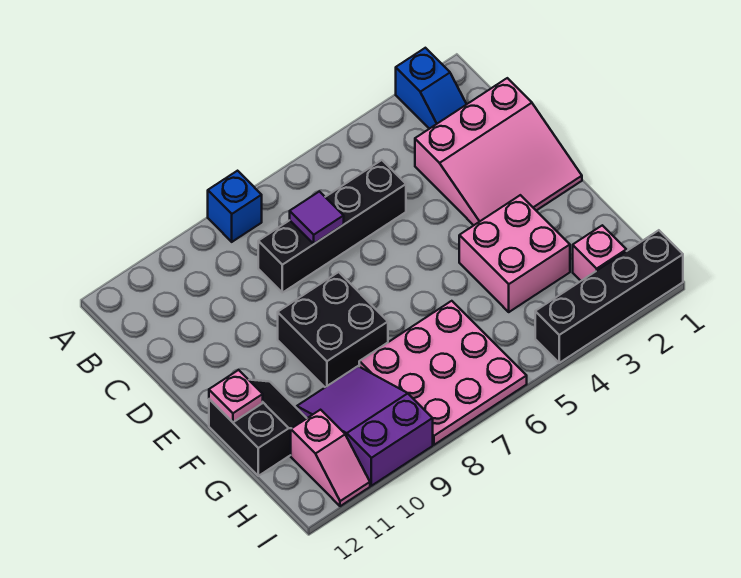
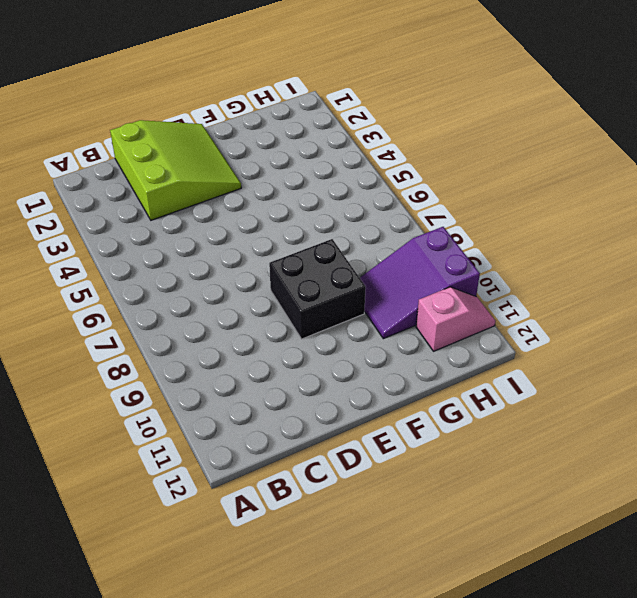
lime 3x3 slope [110,120,241,220] -> pink 3x3 slope [415,78,582,225]
none -> blue 1x2 slope [396,48,467,129]
none -> blue 1x1 brick [208,171,262,242]
none -> black 1x4 brick [258,160,406,293]

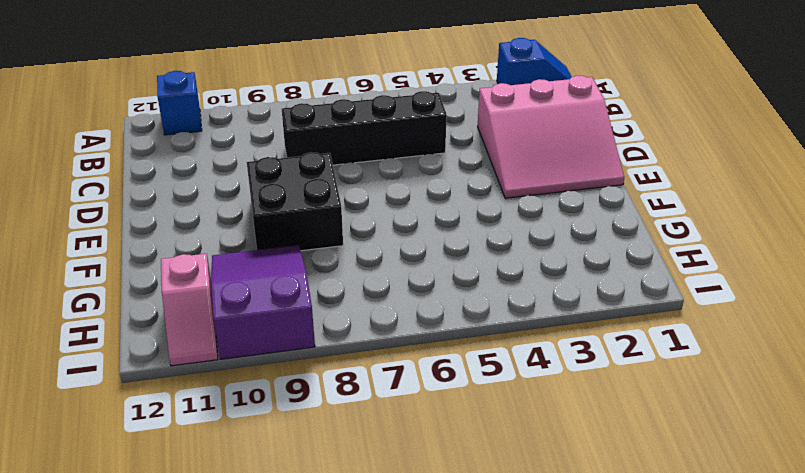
blue 1x2 slope [497,38,571,85] -> blue 1x2 slope turned to [396,48,467,129]
blue 1x1 brick [157,71,202,135] -> blue 1x1 brick moved to [208,171,262,242]
none -> pink 2x2 brick [459,195,570,312]
none -> black 2x2 slope [209,380,307,476]
none -> pink 3x3 plate [359,301,527,445]

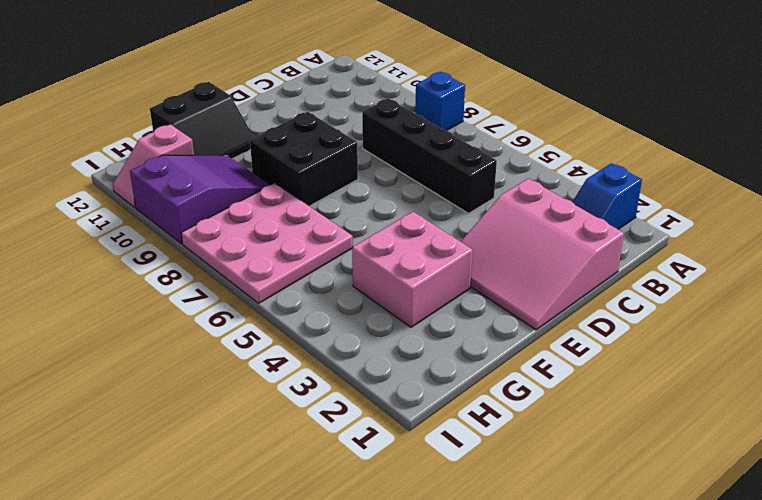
none -> pink 1x1 brick [573,225,626,281]
none -> black 1x4 brick [535,230,683,363]
none -> purple 1x1 tile [290,191,344,244]

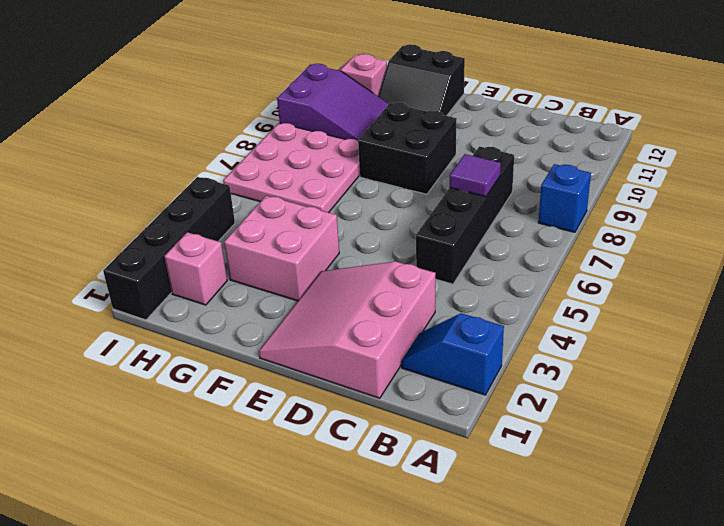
none -> pink 1x1 plate [209,370,263,422]

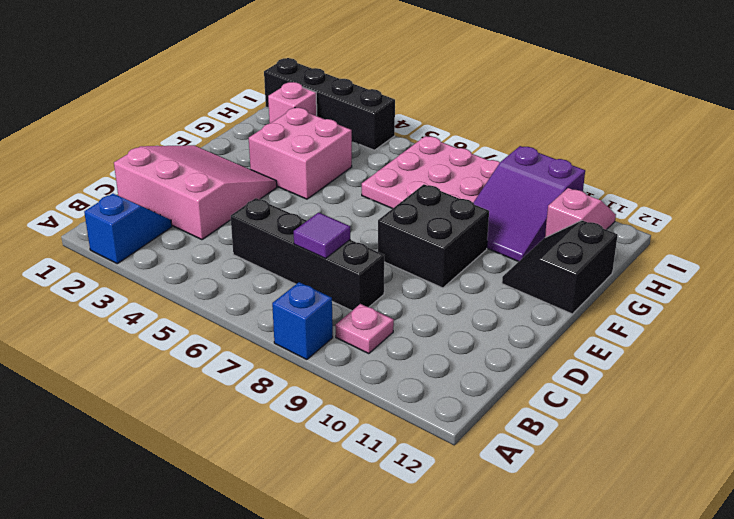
pink 1x1 plate [335,304,394,354] -> pink 1x1 plate moved to [209,370,263,422]

